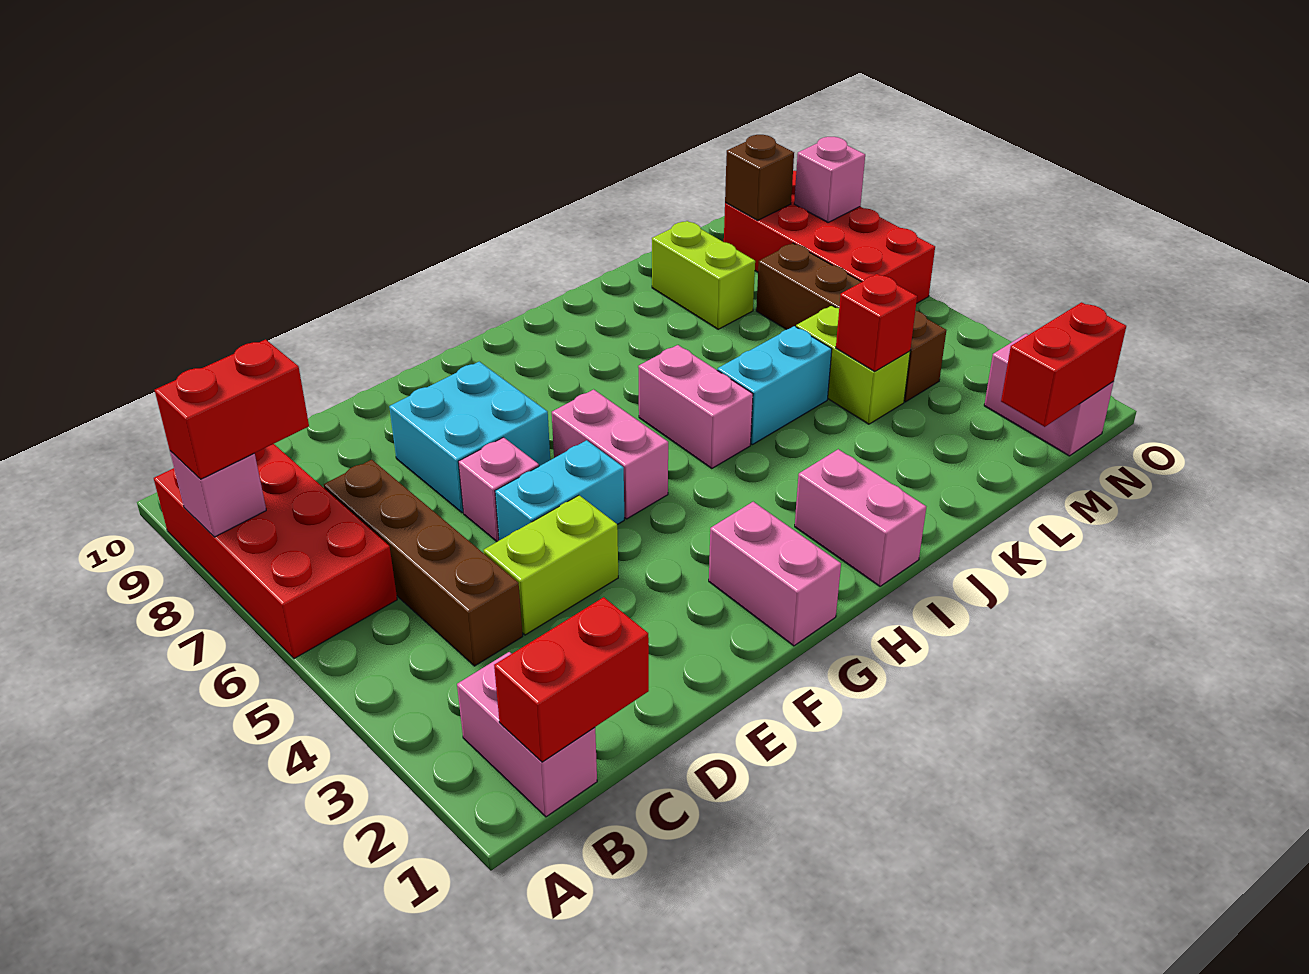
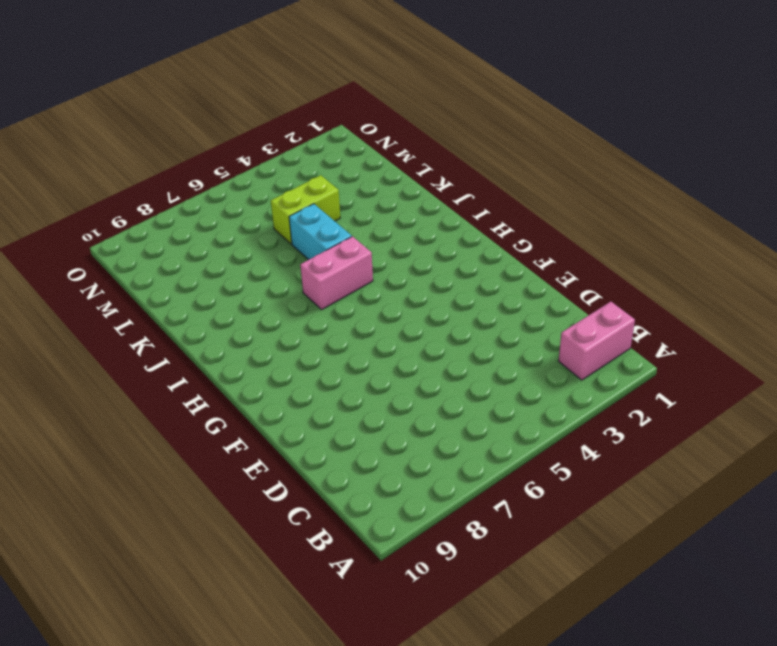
none -> red 2x4 brick [154,444,397,659]
none -> brown 1x4 brick [324,460,523,666]
none -> lime 1x2 brick [483,495,618,635]

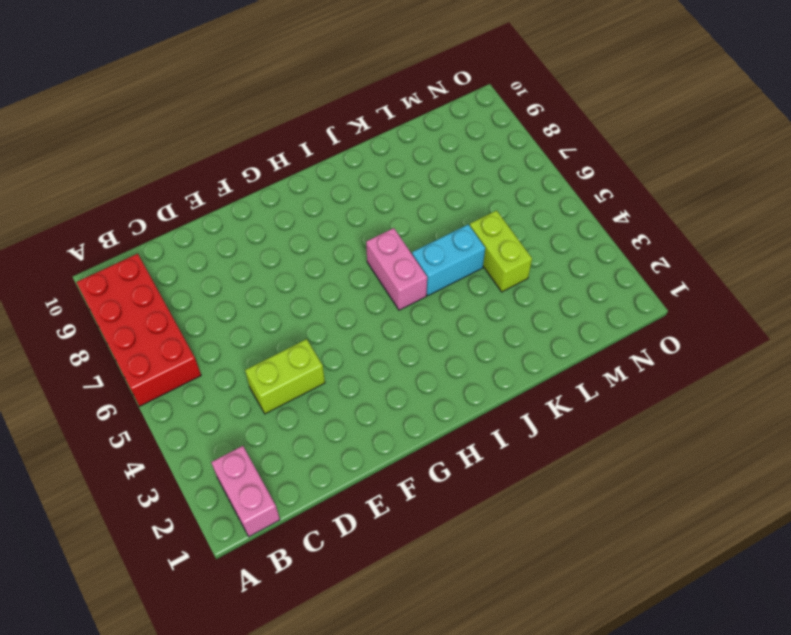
none -> brown 1x4 brick [324,460,523,666]
none -> cyan 1x2 brick [495,440,624,540]
none -> pink 1x1 brick [458,437,539,542]

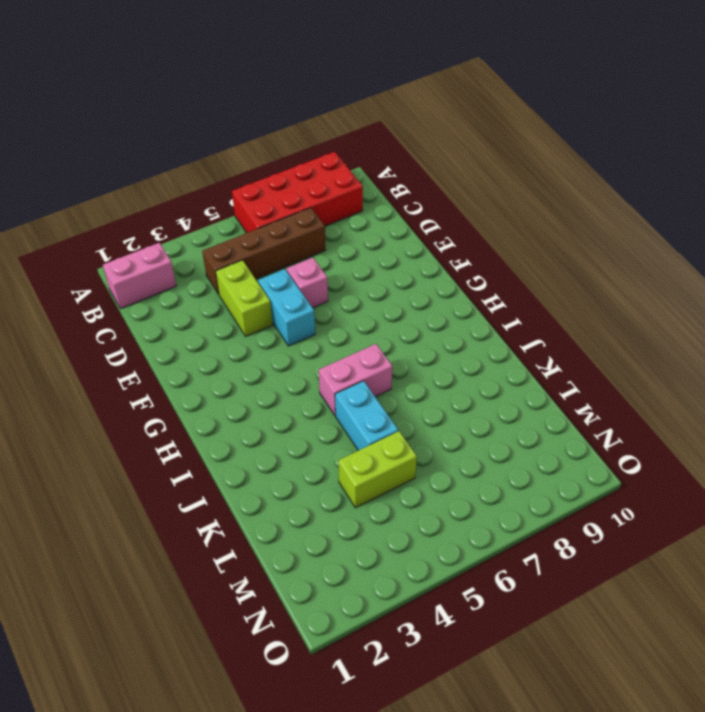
none -> cyan 2x2 brick [389,362,550,513]
none -> pink 1x2 brick [709,502,841,646]
none -> pink 1x2 brick [552,389,668,519]

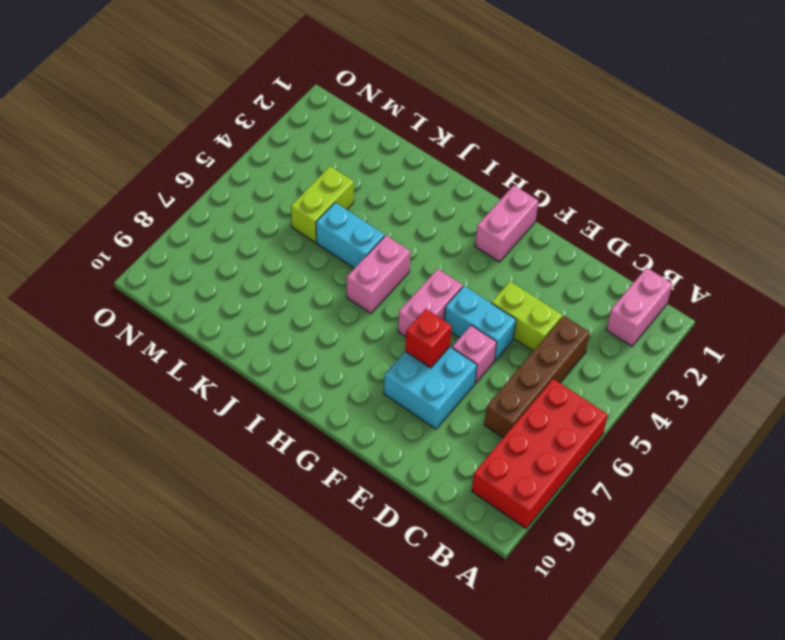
red 1x1 brick [405,309,452,368] -> red 1x1 brick moved to [836,274,917,371]
none -> pink 1x2 brick [795,449,926,586]
none -> lime 1x2 brick [652,221,755,329]
none -> brown 1x4 brick [756,243,946,402]

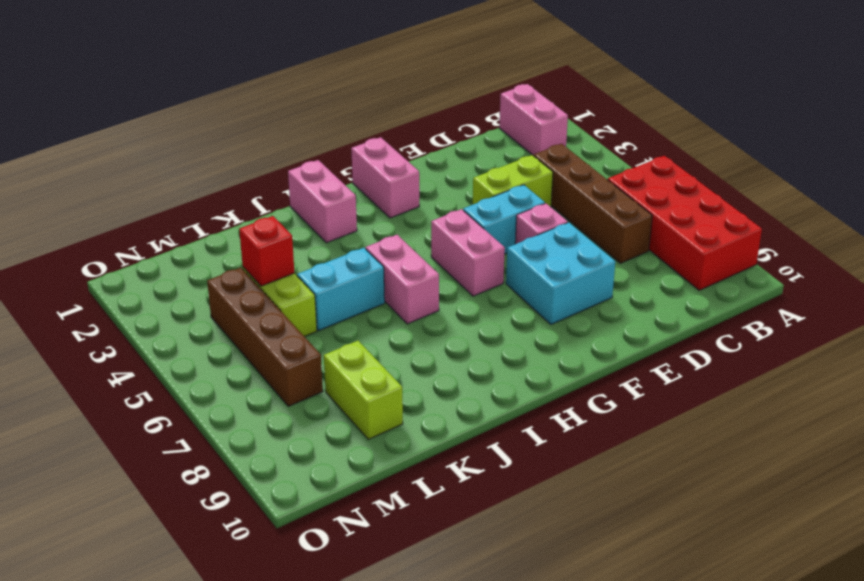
none -> pink 1x2 brick [984,334,1114,456]
none -> red 2x4 brick [724,171,935,304]
none -> pink 1x1 brick [170,451,266,537]

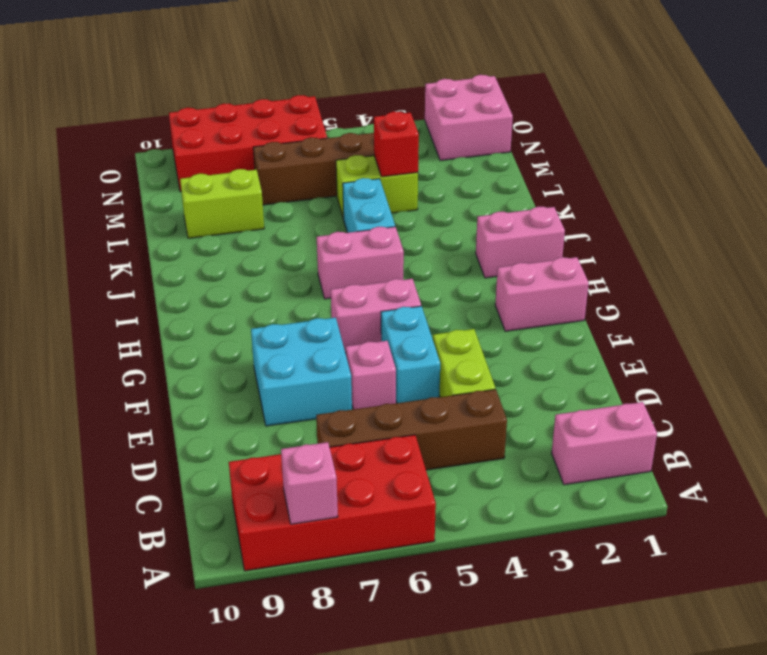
pink 2x2 brick [425,75,513,161] -> pink 1x2 brick [984,334,1114,456]
none -> red 1x2 brick [494,597,649,762]
none -> red 1x2 brick [1001,302,1126,427]
none -> brown 1x1 brick [725,135,794,220]

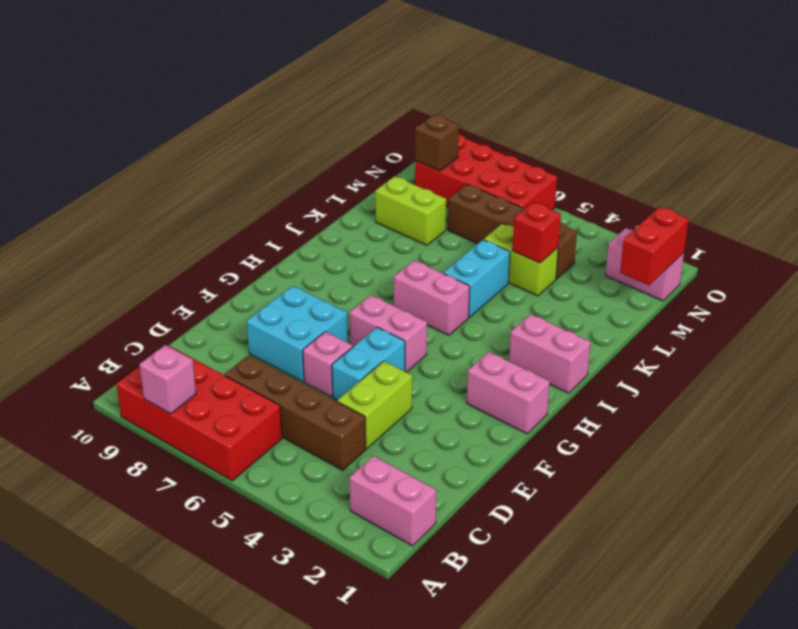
none -> red 1x2 brick [494,597,649,762]
none -> pink 1x1 brick [794,137,865,222]
none -> red 1x2 brick [155,339,309,479]

